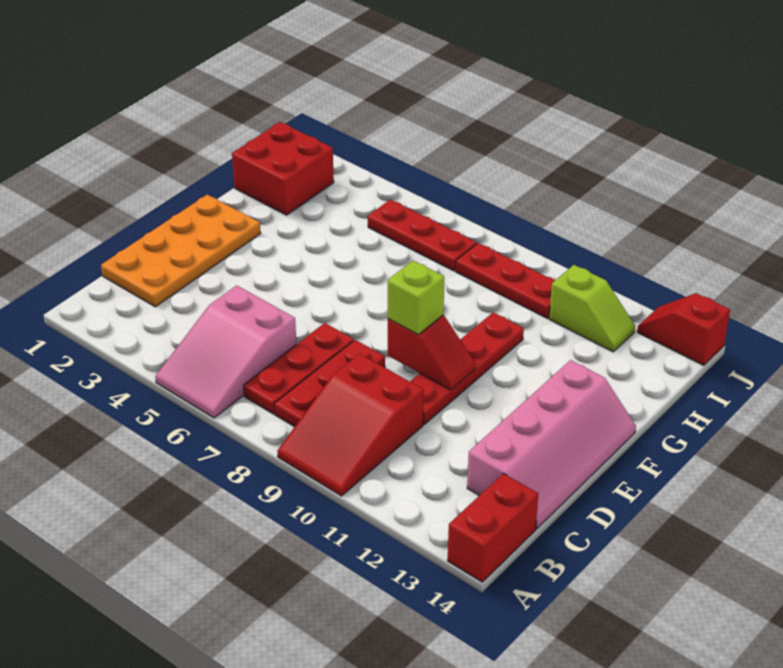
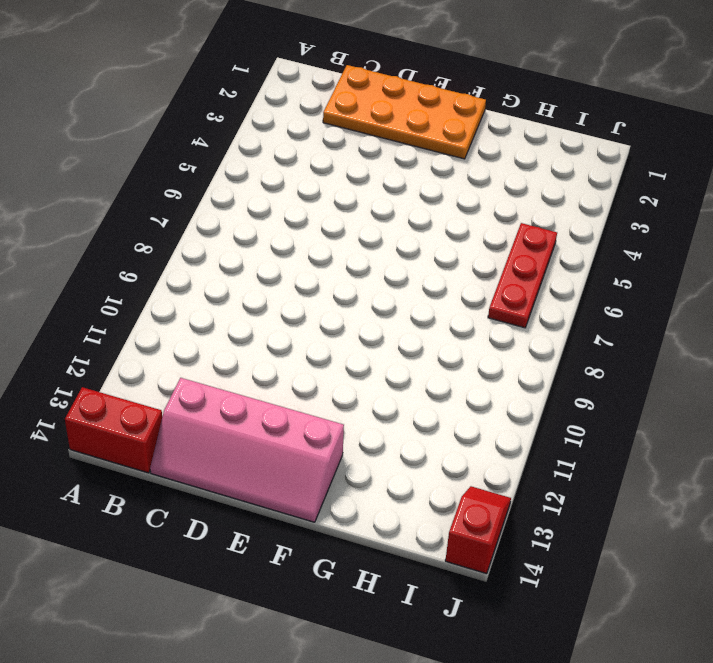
none -> pink 2x3 slope [155,285,296,418]
none -> red 2x3 slope [278,354,424,496]
none -> red 1x3 plate [244,323,354,414]

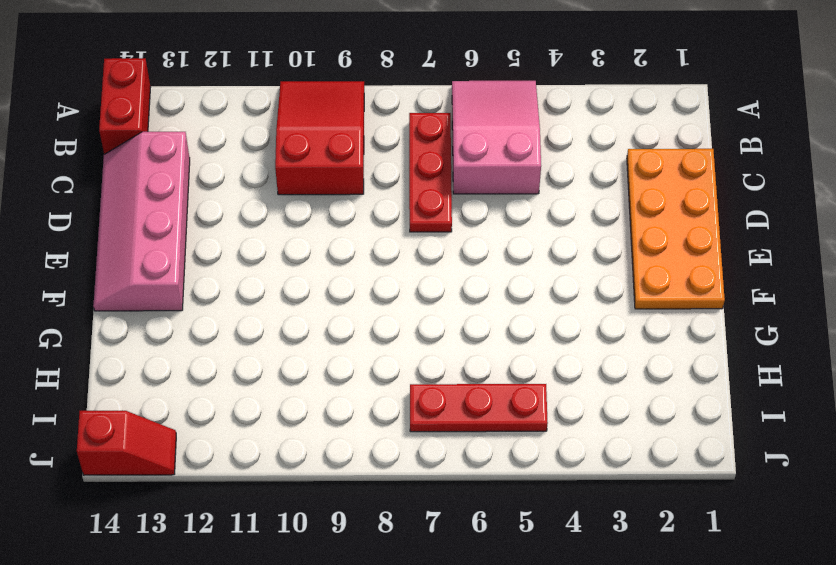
none -> red 1x3 plate [274,340,385,427]
none -> red 1x4 plate [410,312,524,424]
none -> red 2x2 brick [232,122,334,215]

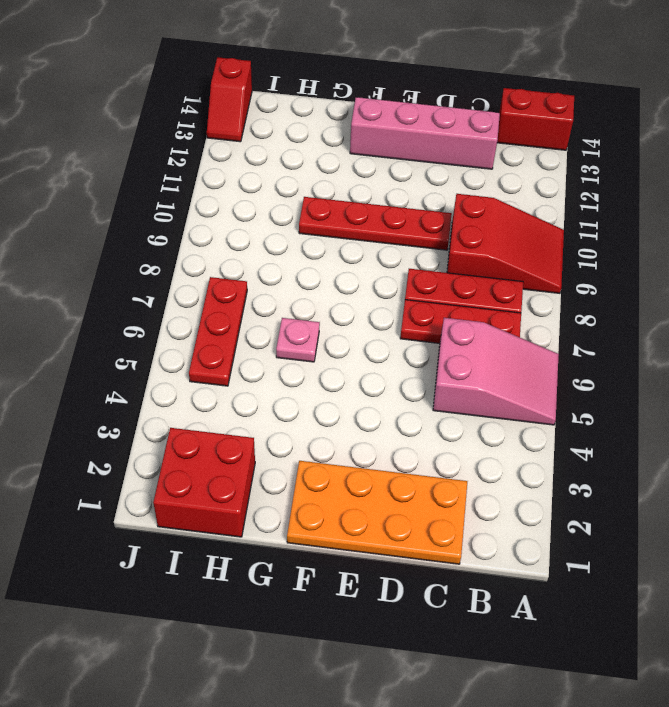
pink 1x1 plate [276,318,320,362] -> none
none -> red 1x3 plate [456,243,555,318]
none -> lime 1x2 slope [549,265,635,352]
none -> red 1x2 slope [388,315,475,390]

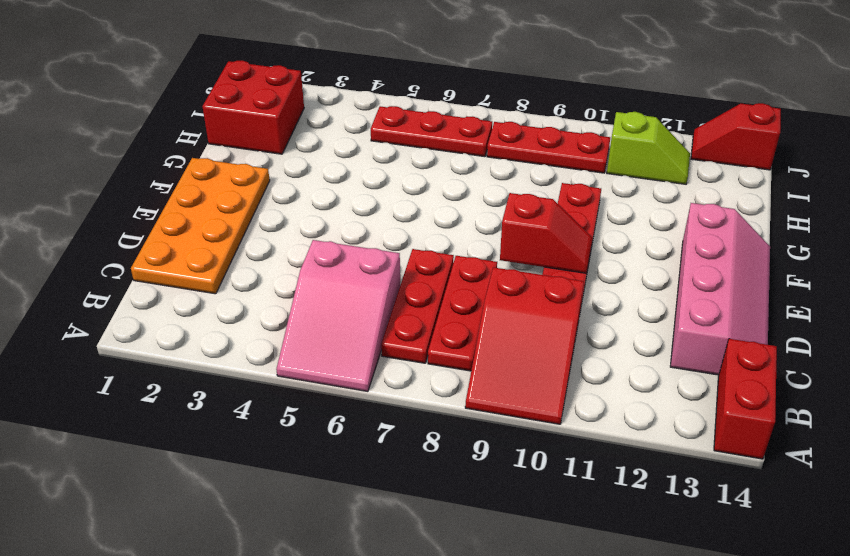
none -> lime 1x1 brick [388,261,444,335]

